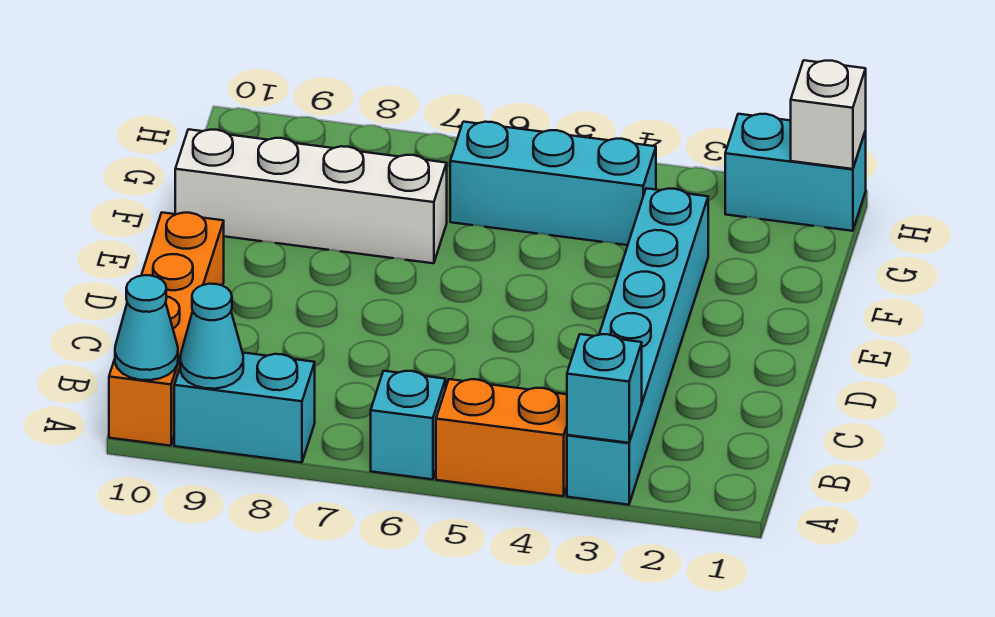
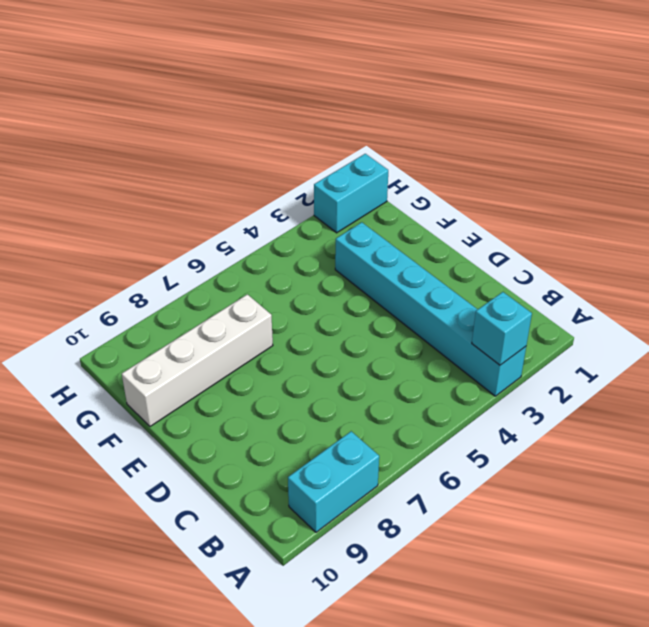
none -> orange 1x2 brick [436,379,567,496]
none -> cyan 1x1 brick [371,371,446,479]
none -> orange 1x4 brick [109,213,224,446]

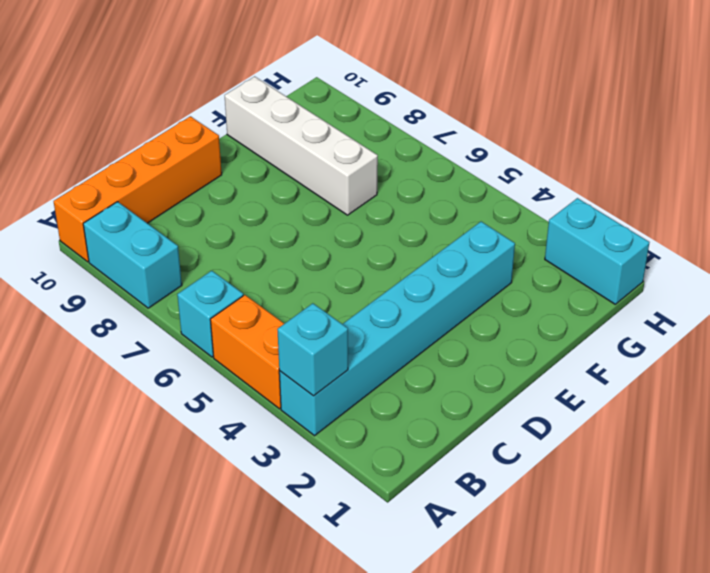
none -> cyan 1x3 brick [450,122,656,245]
none -> cyan 1x1 cone [180,284,243,389]
none -> cyan 1x1 cone [115,275,178,380]

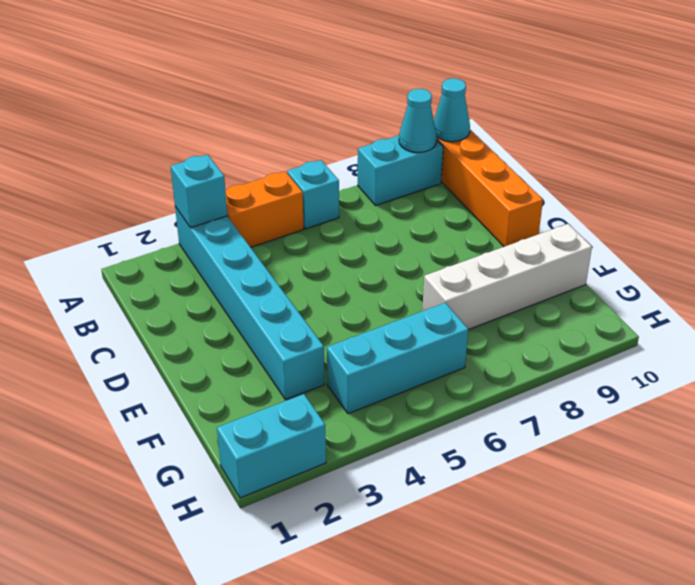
none -> white 1x1 brick [791,60,866,169]

